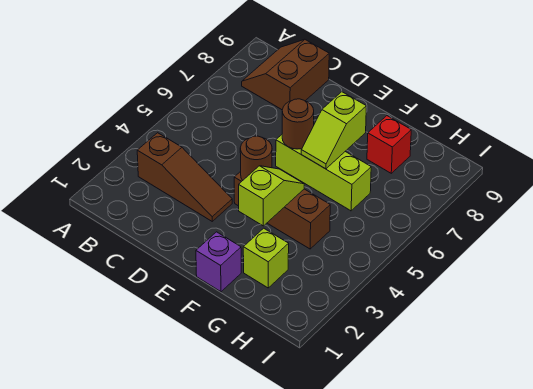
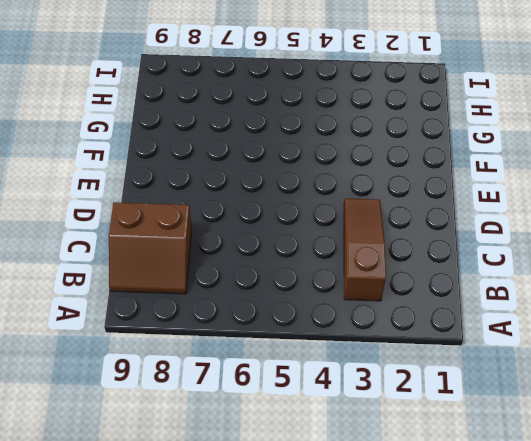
none -> brown 1x3 brick [234,171,330,249]
none -> lime 1x3 brick [276,135,371,211]

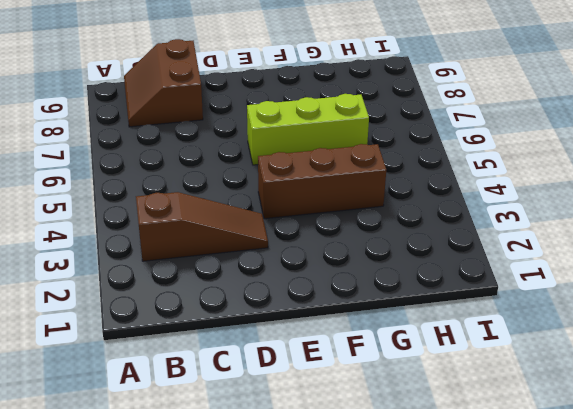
none -> purple 1x1 brick [196,232,241,292]
none -> lime 1x1 brick [243,228,289,288]

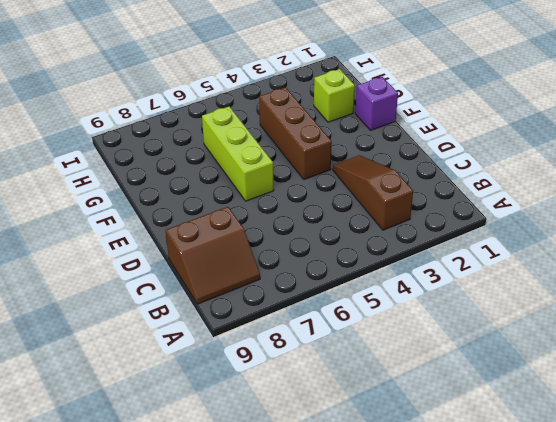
none -> red 1x1 brick [367,116,411,173]
none -> brown 1x1 round brick [240,136,272,180]

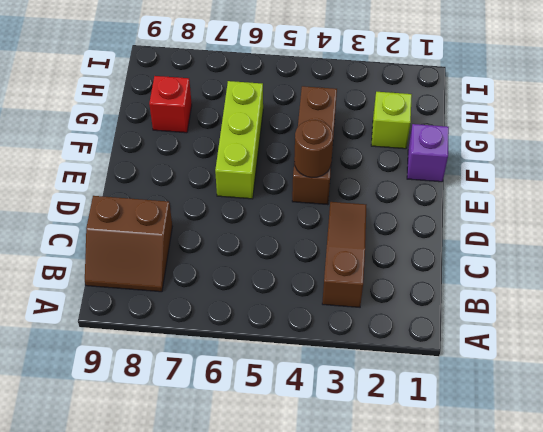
none -> brown 1x1 round brick [282,99,314,149]
none -> lime 1x2 slope [239,166,304,226]

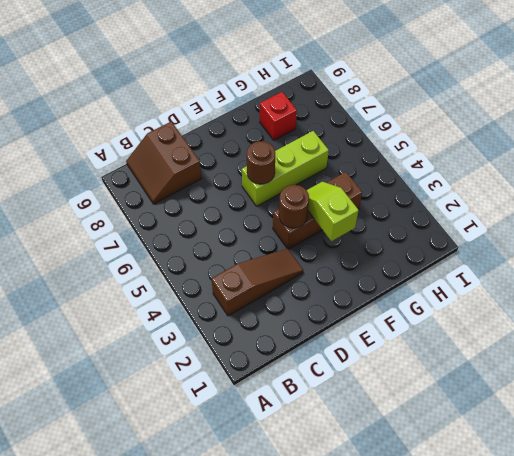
none -> purple 1x1 brick [196,232,241,292]
none -> lime 1x1 brick [243,228,289,288]

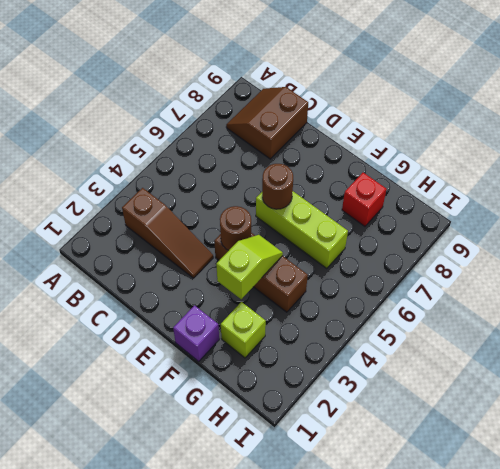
none -> lime 1x2 slope [301,92,366,169]

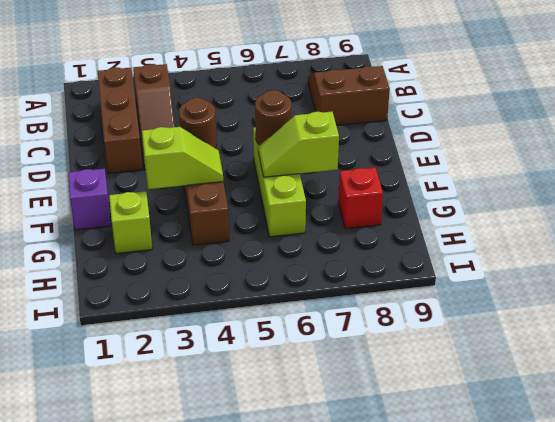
brown 1x3 brick [97,67,143,173] -> none

